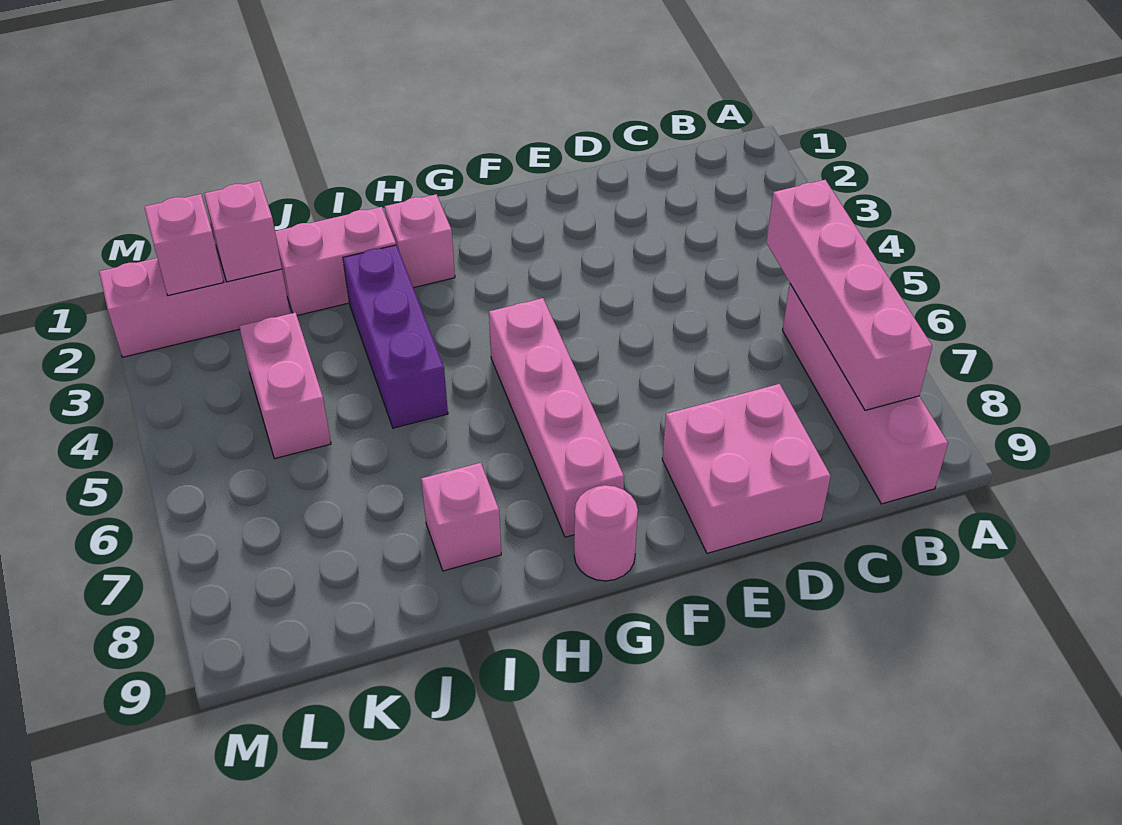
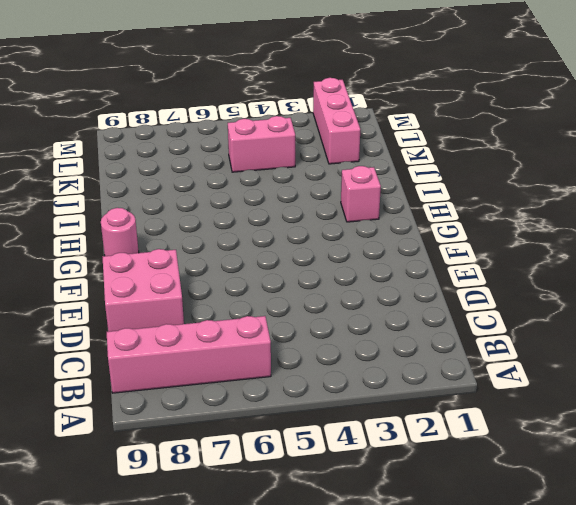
none -> pink 1x4 brick [489,298,624,537]
none -> pink 1x2 brick [275,207,396,315]
none -> purple 1x3 brick [343,245,448,428]

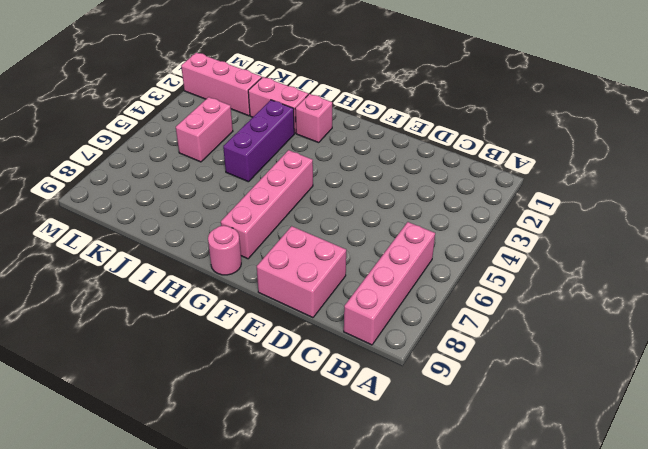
none -> pink 1x1 brick [421,463,501,571]
none -> pink 1x4 brick [766,180,932,410]
none -> pink 1x1 brick [204,181,282,282]

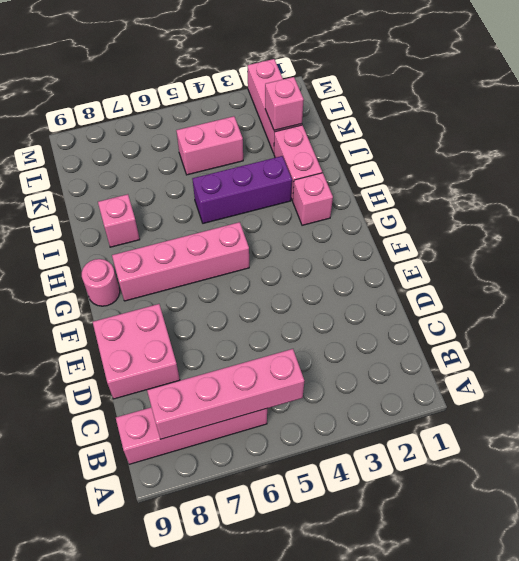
none -> pink 1x1 brick [144,194,223,296]

